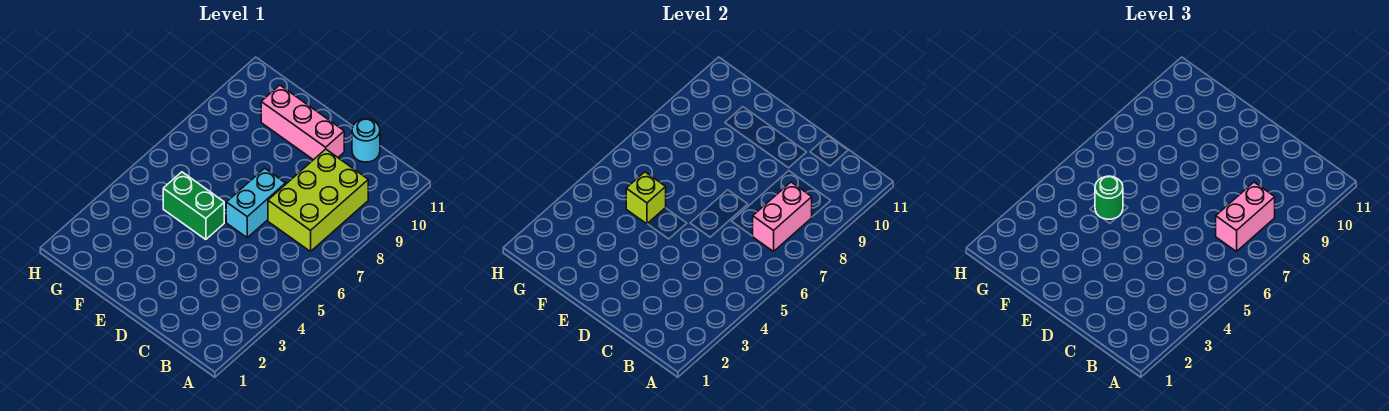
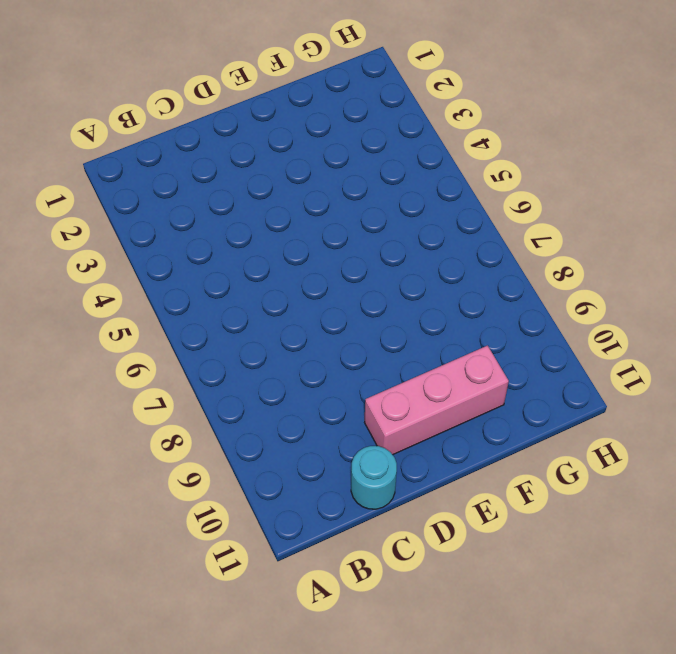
none -> lime 2x3 brick [268,149,368,251]
none -> cyan 1x2 brick [226,168,286,238]

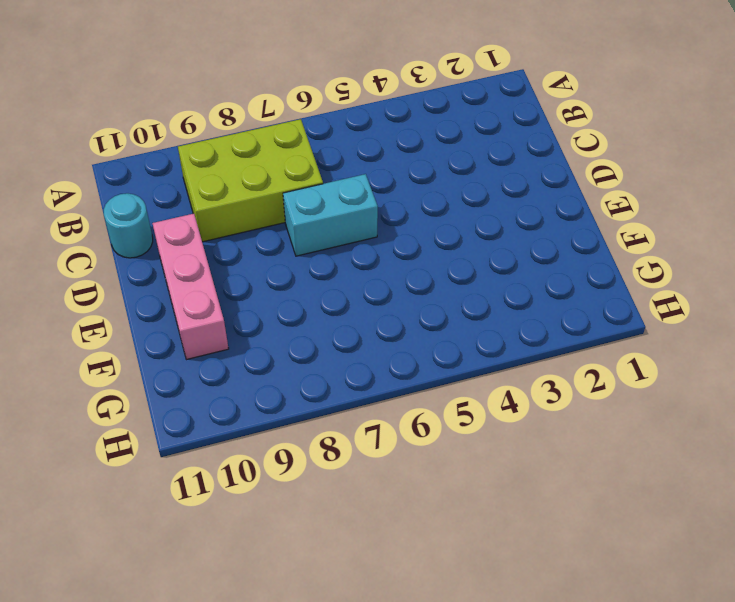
none -> green 1x2 brick [163,172,224,240]
none -> pink 1x2 brick [753,182,812,251]

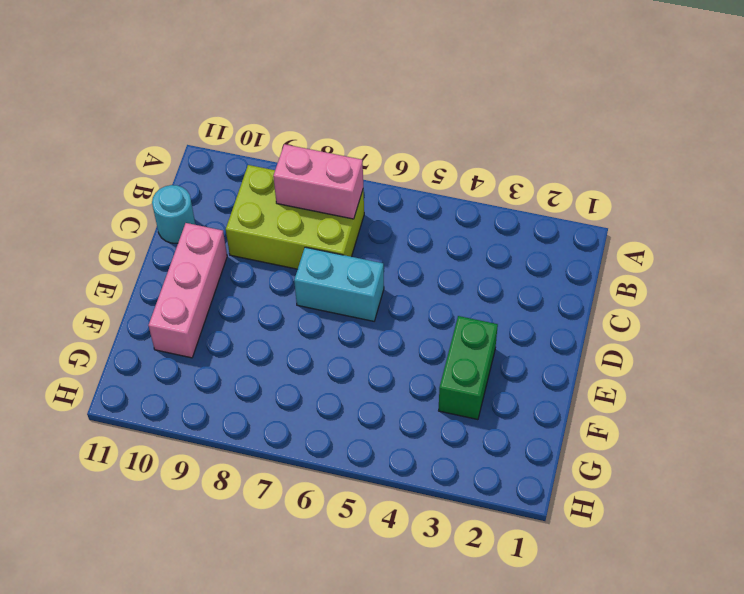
green 1x2 brick [439,316,498,420] -> green 1x2 brick moved to [163,172,224,240]
none -> lime 1x1 brick [626,172,666,224]
none -> pink 1x2 brick [1216,182,1275,251]

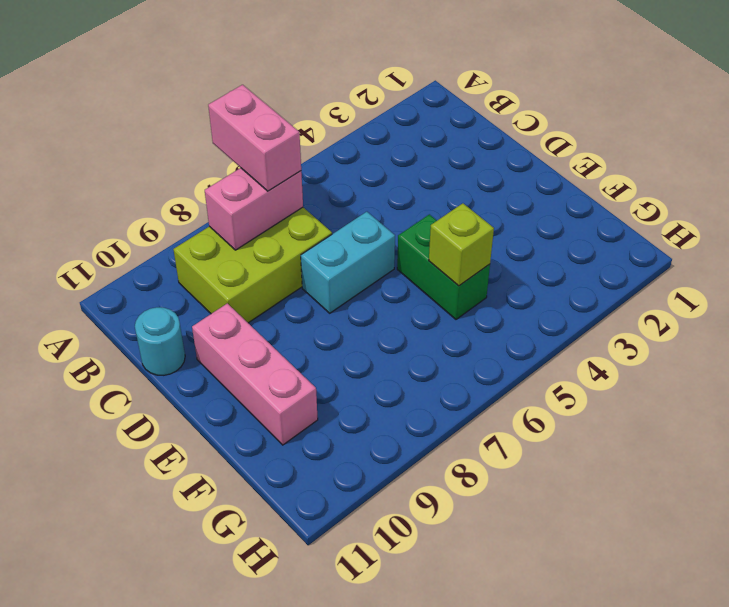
pink 1x2 brick [208,85,301,191] -> pink 1x2 brick turned to [1216,182,1275,251]
none -> green 1x1 round brick [1095,176,1123,219]

